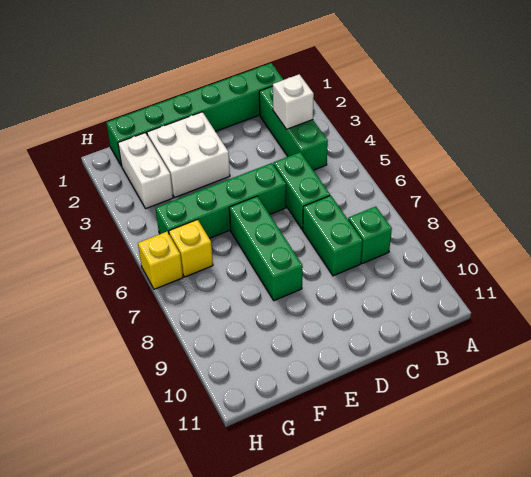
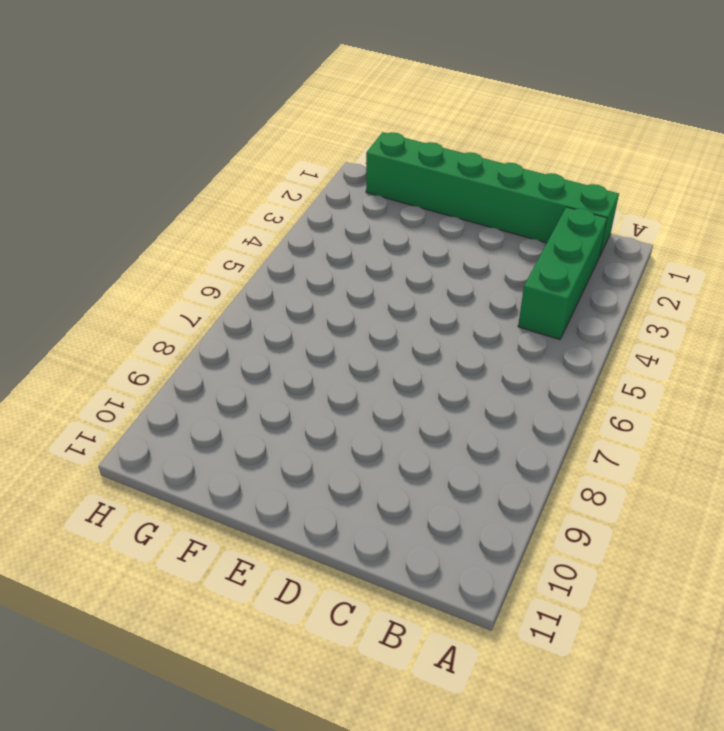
none -> green 1x1 brick [348,206,392,264]
none -> green 1x2 brick [273,152,330,230]
none -> green 1x2 brick [303,196,362,276]

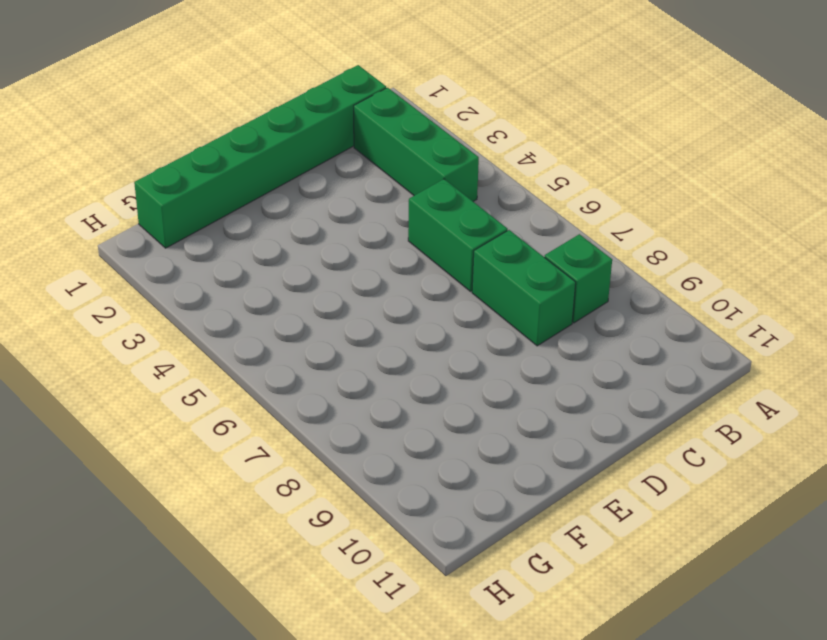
none -> green 1x4 brick [156,163,286,238]
none -> white 2x2 brick [147,112,230,197]
none -> green 1x3 brick [229,196,303,301]

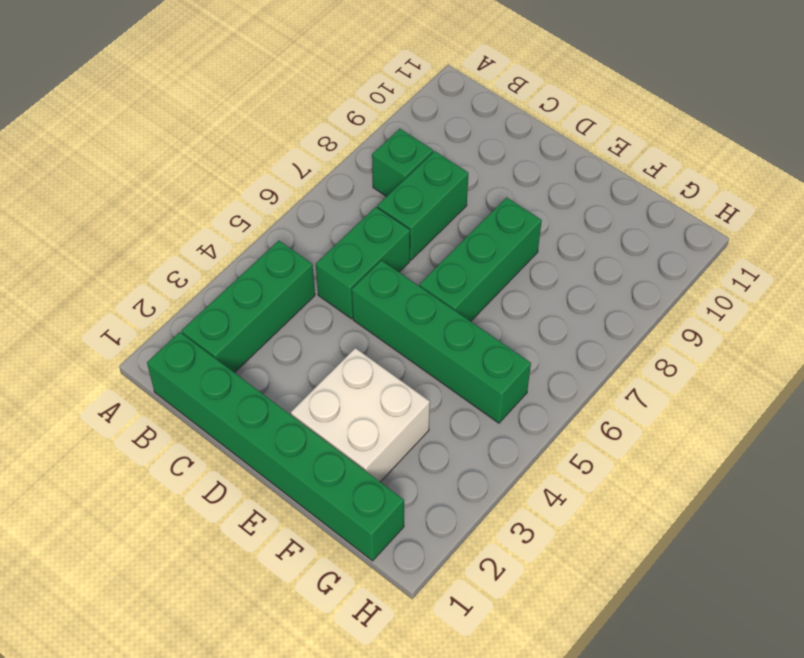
none -> white 1x2 brick [118,133,173,209]
none -> yellow 1x1 brick [169,219,213,277]
none -> yellow 1x1 brick [138,232,183,289]

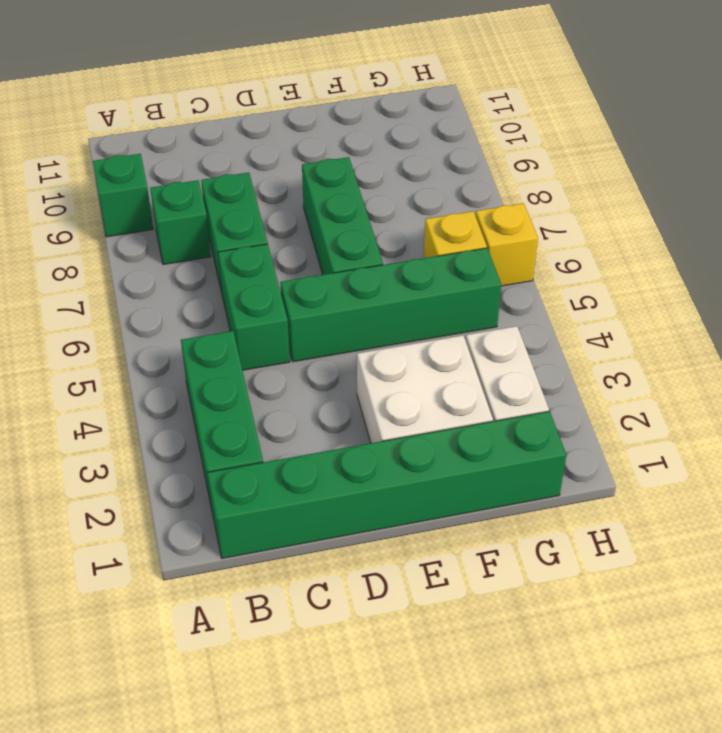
green 1x1 brick [93,154,153,237] -> none
none -> white 1x1 brick [273,74,314,129]

